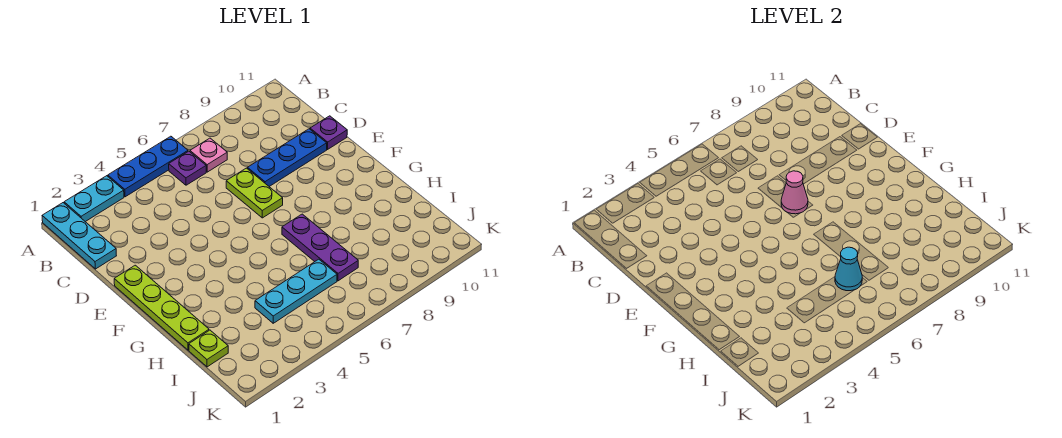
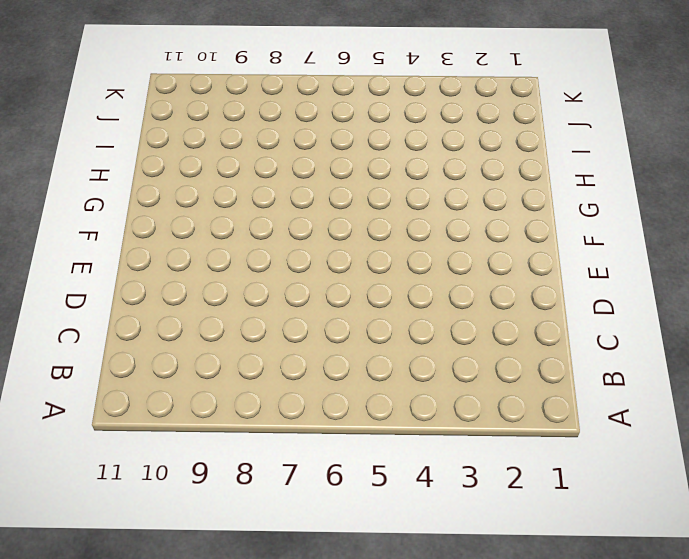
none -> cyan 1x3 plate [42,203,116,269]
none -> cyan 1x2 plate [64,176,124,222]
none -> blue 1x3 plate [108,136,188,197]

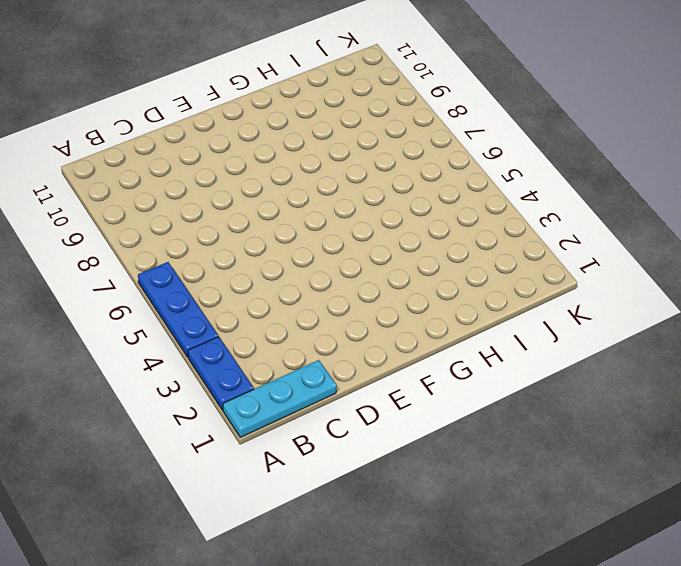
blue 1x2 plate [188,337,254,410] -> cyan 1x2 plate [64,176,124,222]
none -> purple 1x1 plate [169,151,206,185]
none -> pink 1x1 plate [190,138,227,172]
none -> lime 1x2 plate [226,168,283,218]

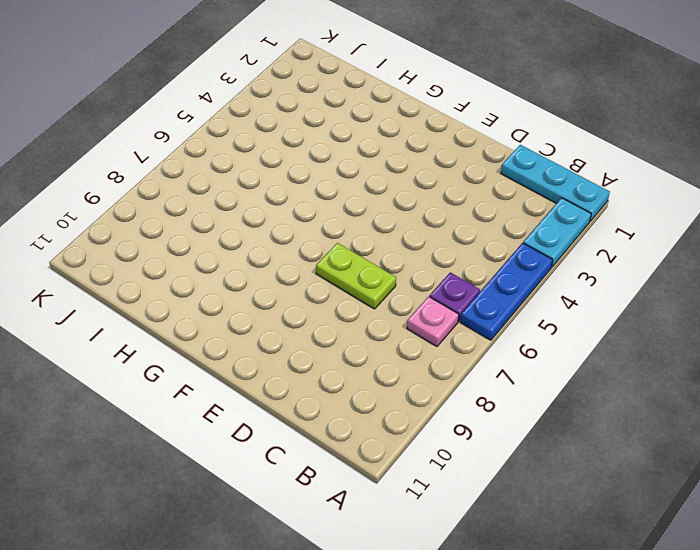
none -> blue 1x3 plate [247,129,327,186]
none -> purple 1x1 plate [310,116,347,149]
none -> lime 1x4 plate [114,265,209,350]

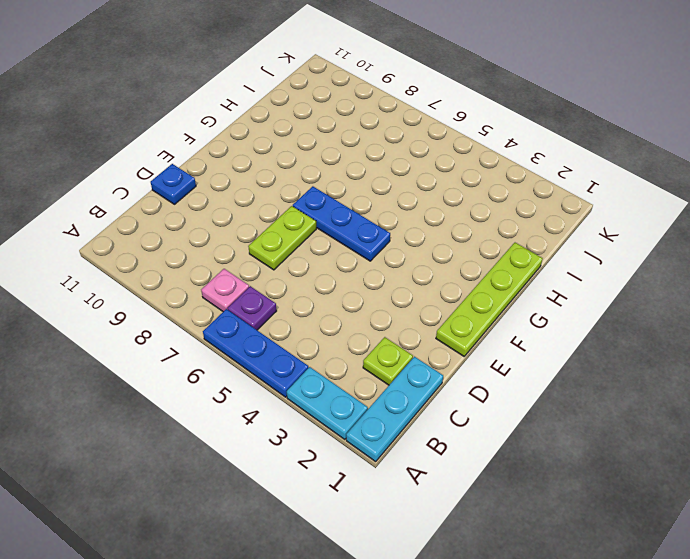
lime 1x1 plate [363,337,413,385] -> lime 1x1 plate moved to [189,330,228,367]
blue 1x1 plate [151,164,196,204] -> purple 1x1 plate [310,116,347,149]
blue 1x3 plate [293,186,390,261] -> blue 1x3 plate moved to [247,129,327,186]
none -> purple 1x3 plate [282,214,358,281]
none -> cyan 1x3 plate [255,259,337,323]
none -> pink 1x1 cone [781,171,808,214]

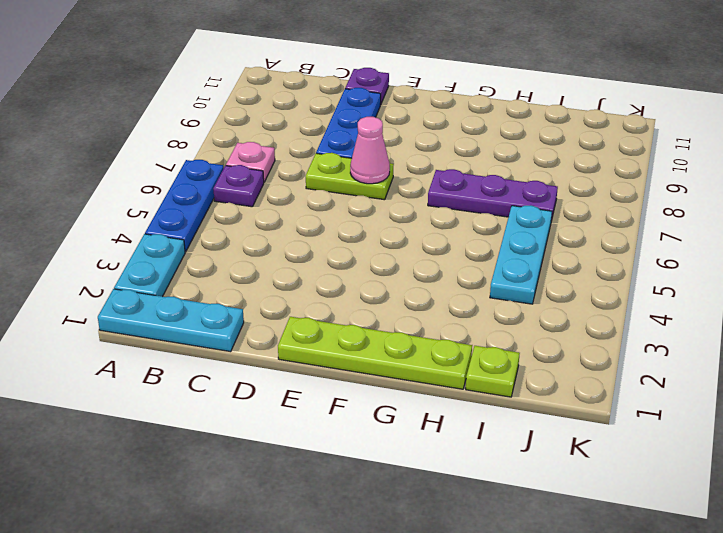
none -> cyan 1x1 cone [835,247,862,291]

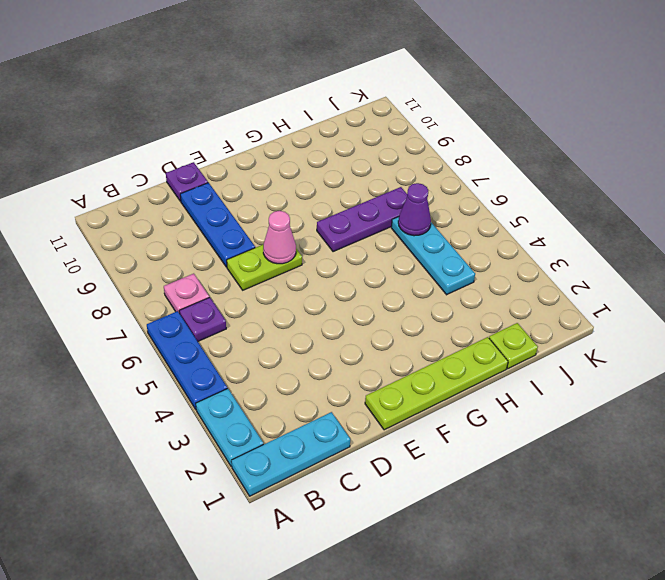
purple 1x1 cone [398,183,431,236] -> cyan 1x1 cone [835,247,862,291]

